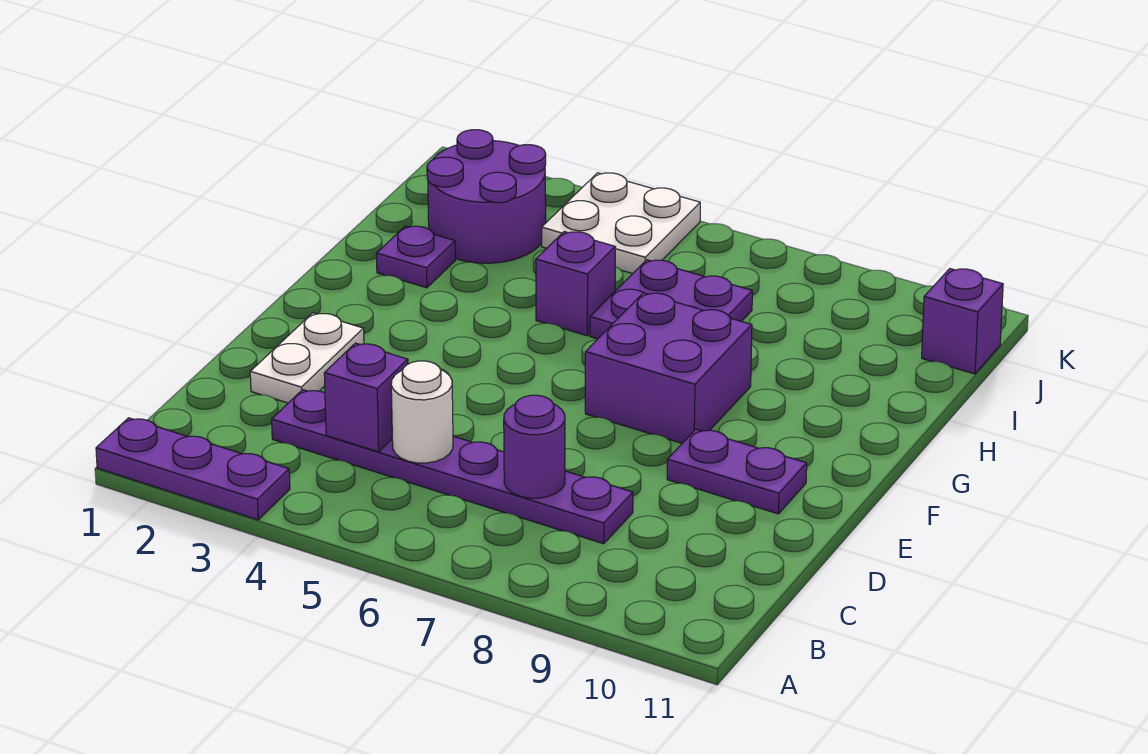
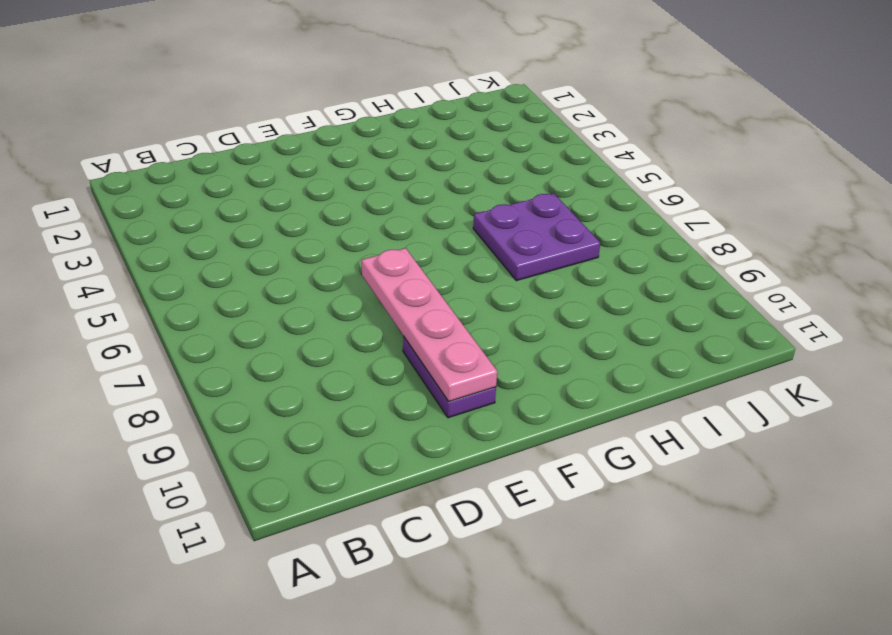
pink 1x4 plate [362,248,497,402] -> none
none -> purple 1x3 plate [96,418,290,520]
none -> purple 1x6 plate [272,390,633,544]
none -> white 1x2 plate [250,313,364,403]

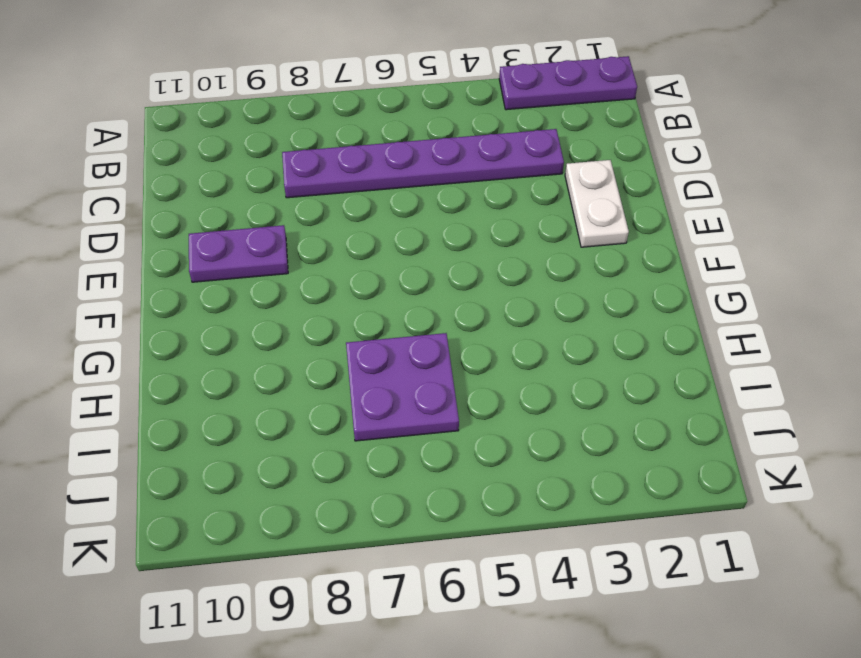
none -> purple 2x2 brick [585,293,752,443]
none -> purple 1x1 plate [376,226,456,288]
none -> purple 1x1 brick [536,232,615,336]

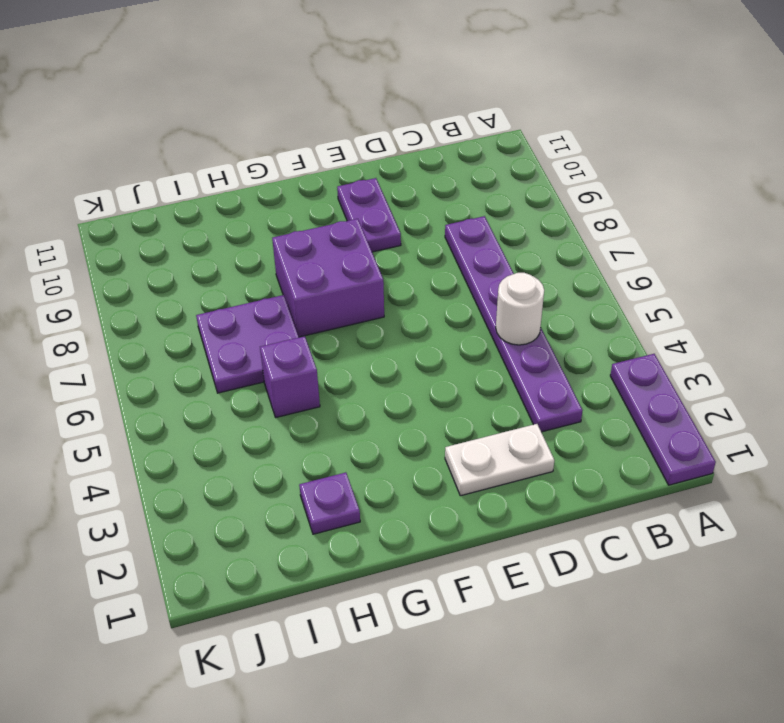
none -> purple 2x2 round brick [427,130,546,263]
none -> white 2x2 plate [542,173,700,274]
none -> purple 1x1 brick [922,269,1003,374]

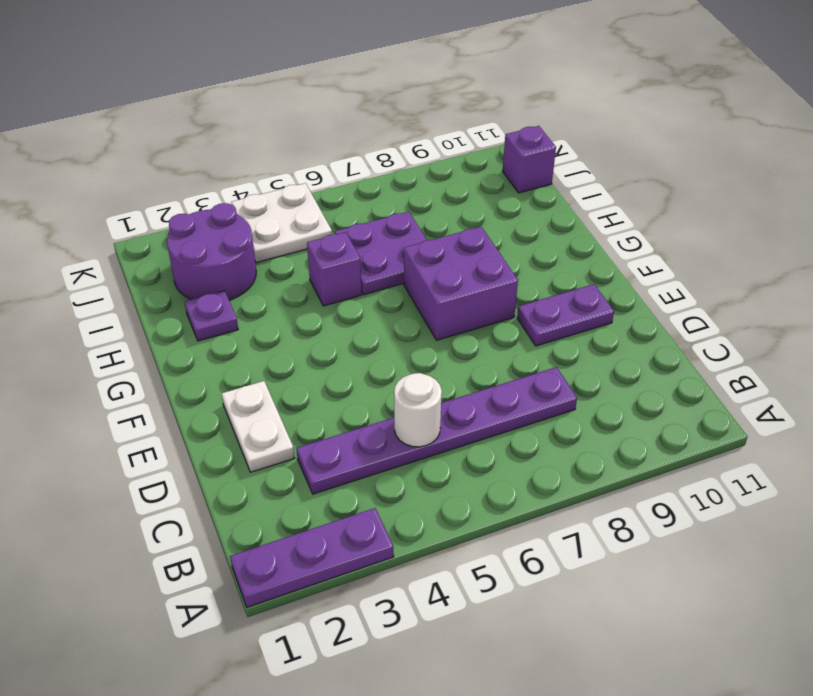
none -> purple 1x1 brick [324,343,408,452]
none -> purple 1x1 round brick [504,395,565,498]

